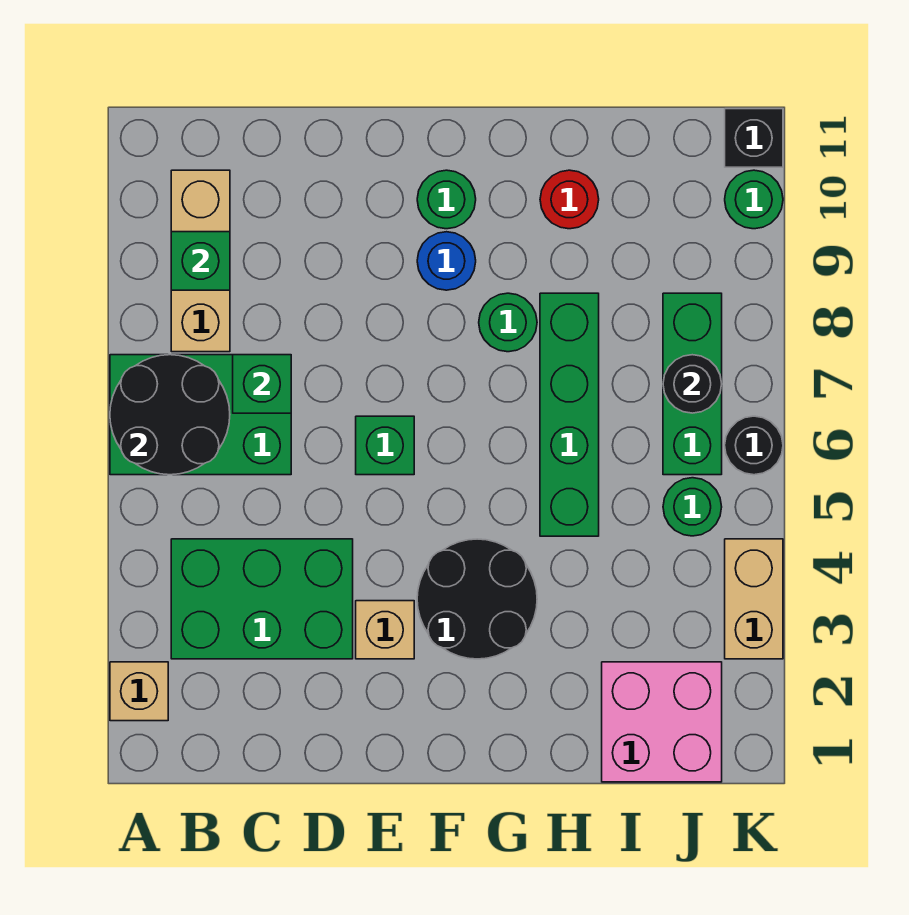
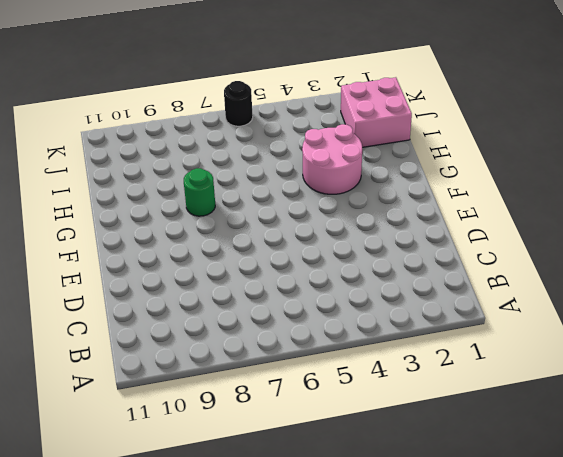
pink 2x2 round brick [302,124,362,194] -> black 2x2 round brick [417,539,537,659]
none -> tan 1x1 brick [110,662,168,721]
none -> green 2x3 brick [110,355,291,475]
none -> green 2x3 brick [171,539,353,659]

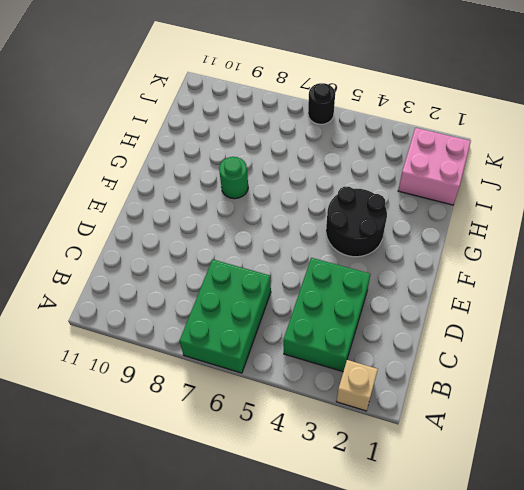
none -> tan 1x3 brick [171,170,230,352]
none -> tan 1x1 brick [356,601,414,659]
none -> green 1x1 brick [356,416,414,475]

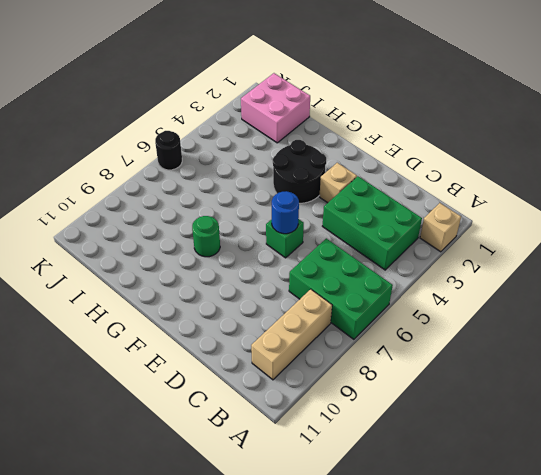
blue 1x1 round brick [272,191,299,234] -> blue 1x1 round brick moved to [417,232,476,290]
none -> green 1x1 round brick [417,170,476,229]
none -> green 1x4 brick [540,293,599,536]
none -> red 1x1 round brick [540,170,599,229]

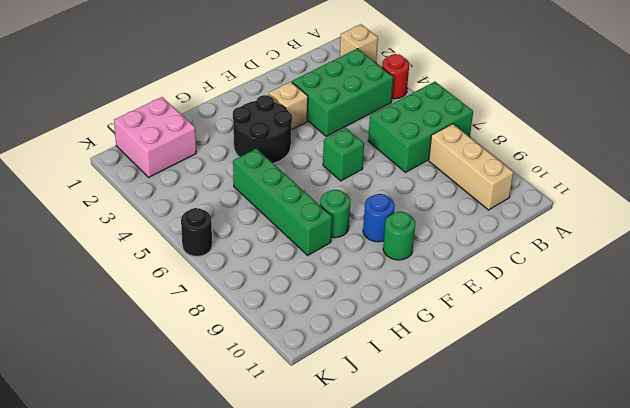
red 1x1 round brick [382,54,409,99] -> red 1x1 round brick moved to [540,170,599,229]
none -> green 1x1 round brick [663,478,722,536]
none -> green 1x3 brick [663,293,722,475]
none -> tan 1x2 brick [725,539,783,659]

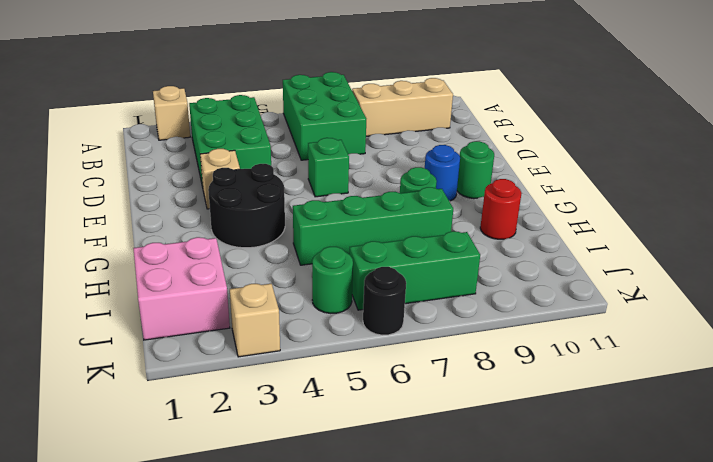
tan 1x1 brick [230,284,280,357] -> tan 1x2 brick [725,539,783,659]
none -> green 1x1 round brick [725,170,783,229]
none -> black 1x1 brick [725,109,783,167]
none -> black 2x2 round brick [110,355,230,475]

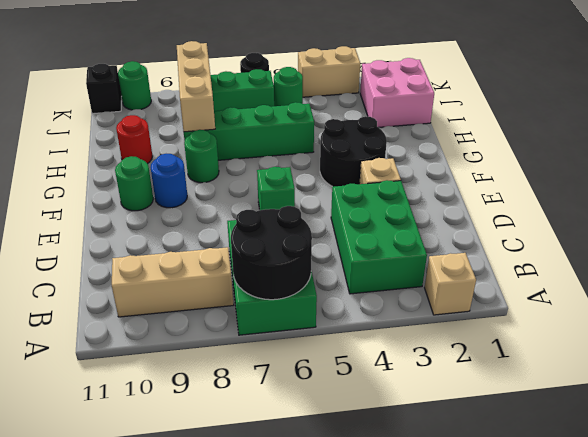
tan 1x3 brick [177,41,215,132] -> none
none -> green 1x1 brick [171,232,230,290]
none -> green 1x1 brick [233,355,291,413]
none -> black 1x1 round brick [663,355,722,413]

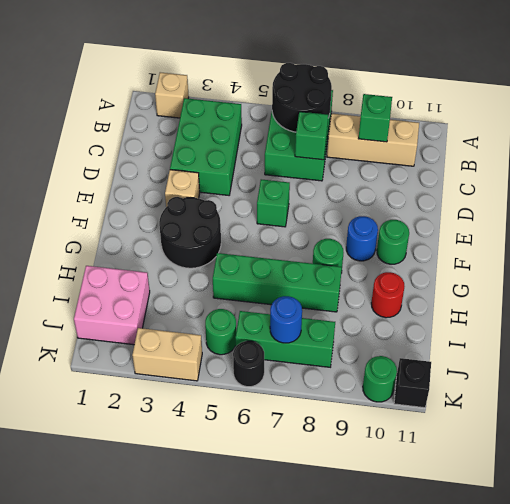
blue 1x1 round brick [270,296,302,343] -> black 1x1 round brick [663,355,722,413]

